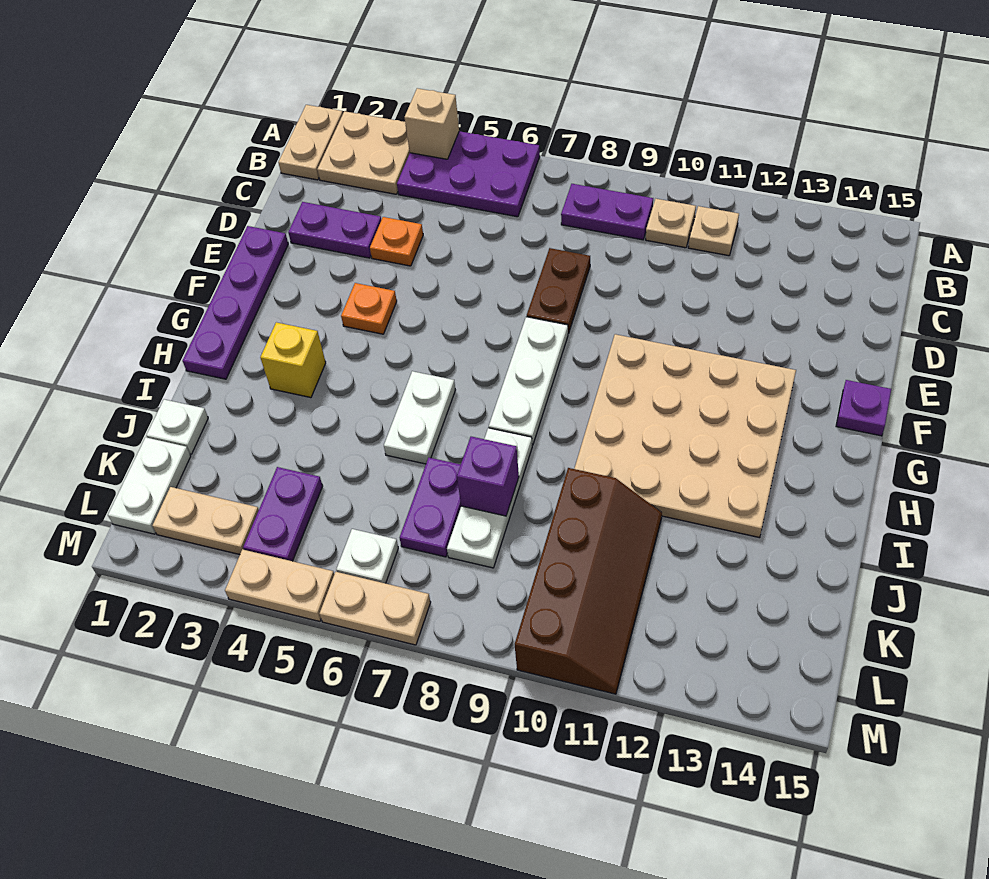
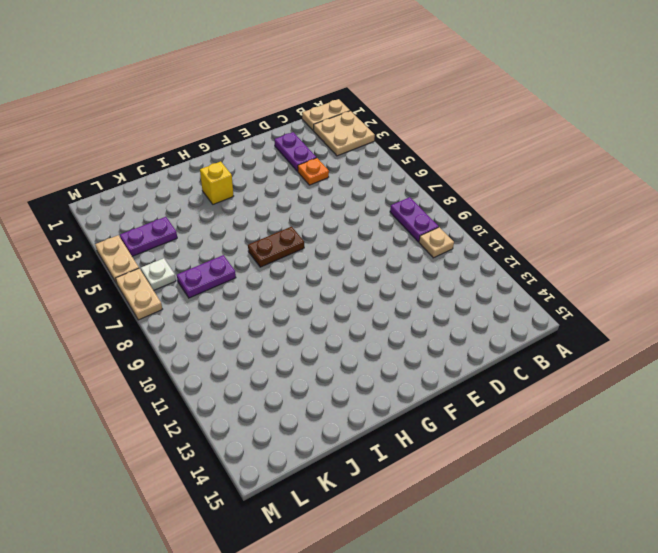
brown 1x2 plate [248,227,304,267] -> brown 1x2 plate moved to [527,248,590,334]
none -> purple 2x3 plate [397,131,540,217]
none -> tan 1x1 plate [688,206,739,256]
none -> purple 1x4 plate [183,226,288,379]

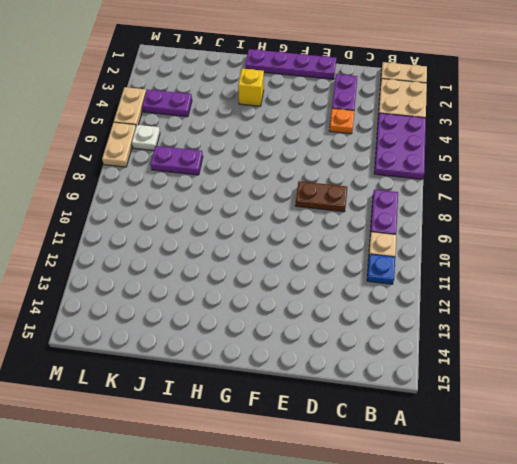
blue 1x1 plate [367,254,395,284] -> tan 1x1 plate [688,206,739,256]
none -> orange 1x1 plate [341,283,397,334]
none -> white 1x3 plate [489,317,568,445]
none -> tan 4x4 plate [574,334,796,538]

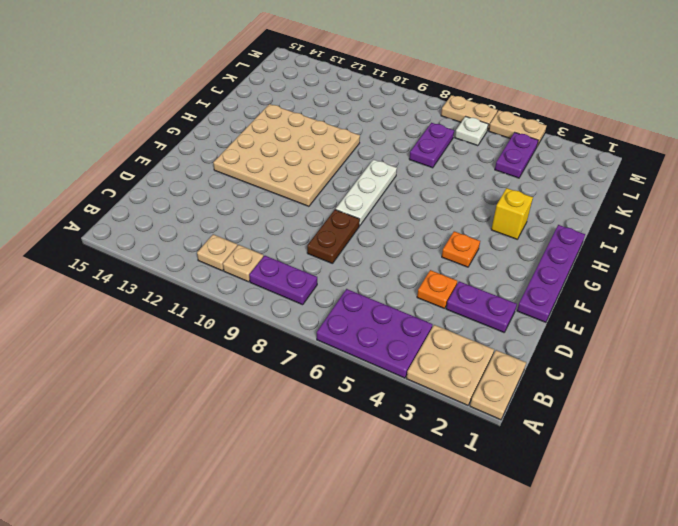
none -> purple 1x1 plate [836,380,891,436]
none -> white 1x2 plate [384,371,455,464]
none -> white 1x3 plate [447,428,532,568]

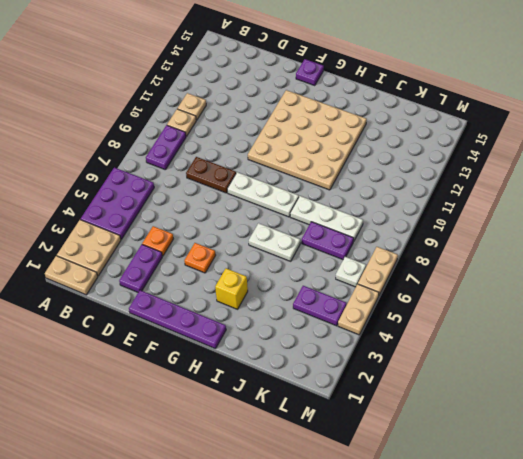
none -> white 1x1 plate [146,399,208,454]
none -> brown 2x4 slope [515,468,662,694]
none -> white 1x2 plate [108,437,191,534]

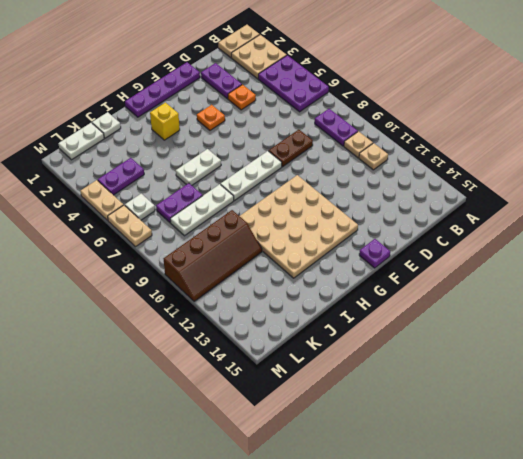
none -> tan 1x2 plate [152,487,259,555]
none -> tan 1x1 brick [405,88,459,159]
none -> purple 1x1 brick [457,437,519,516]

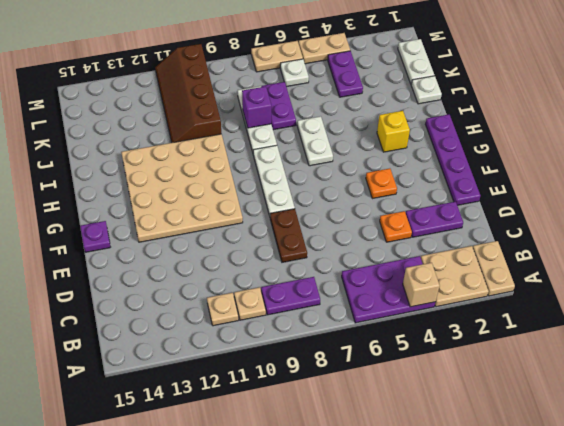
none -> tan 1x2 plate [152,487,259,555]

